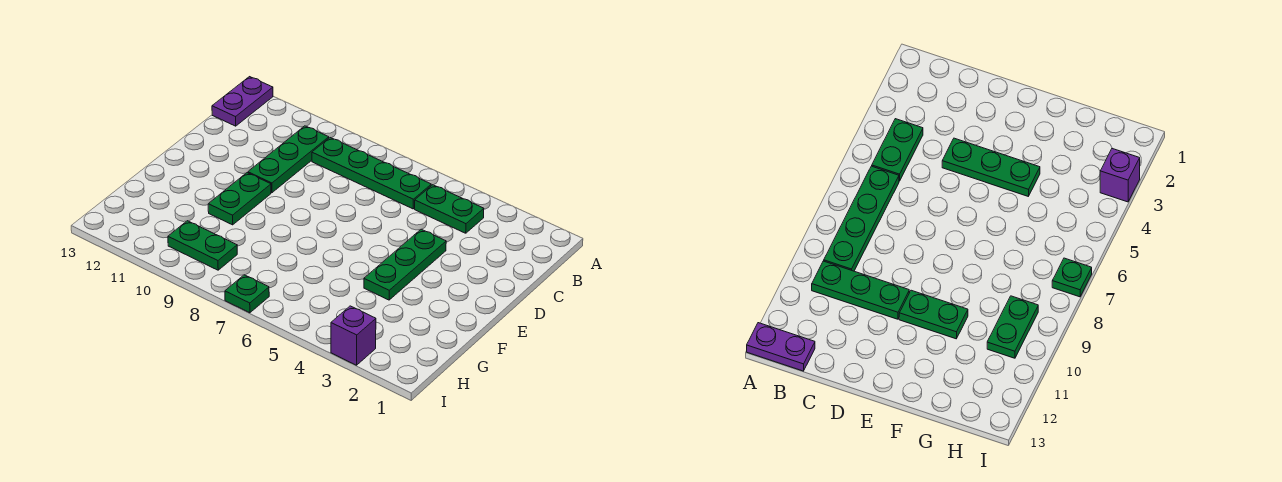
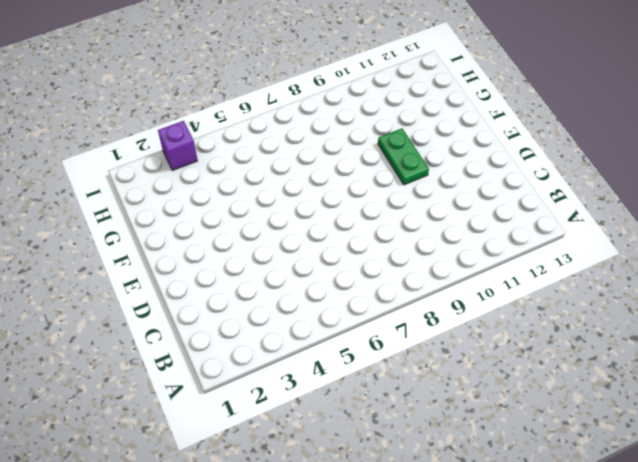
none -> purple 1x2 plate [212,77,273,126]
none -> green 1x2 plate [415,185,484,233]

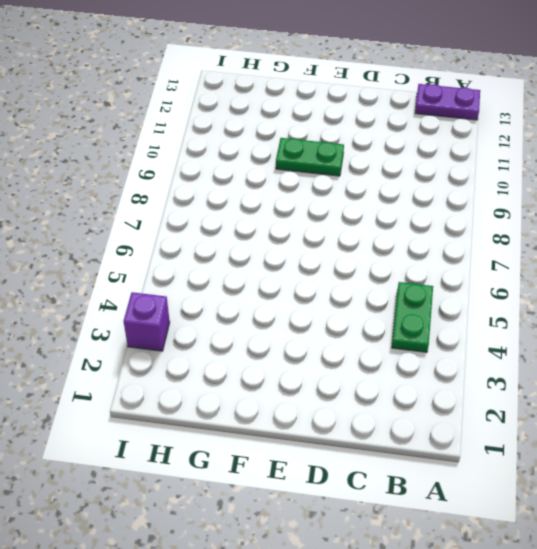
none -> green 1x4 plate [312,138,431,209]
none -> green 1x3 plate [248,126,329,193]

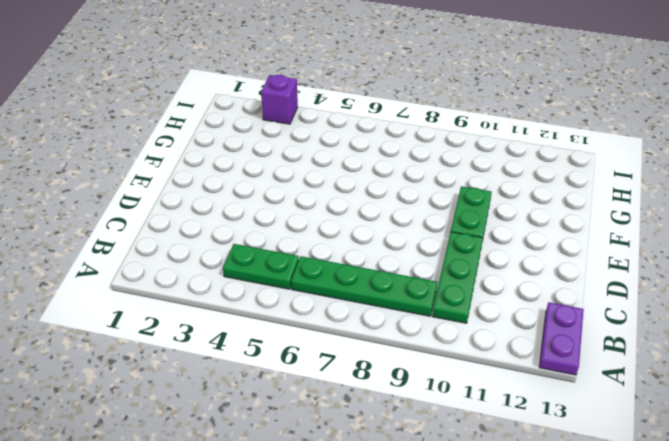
none -> green 1x3 plate [364,229,446,300]
none -> green 1x2 plate [168,221,237,270]

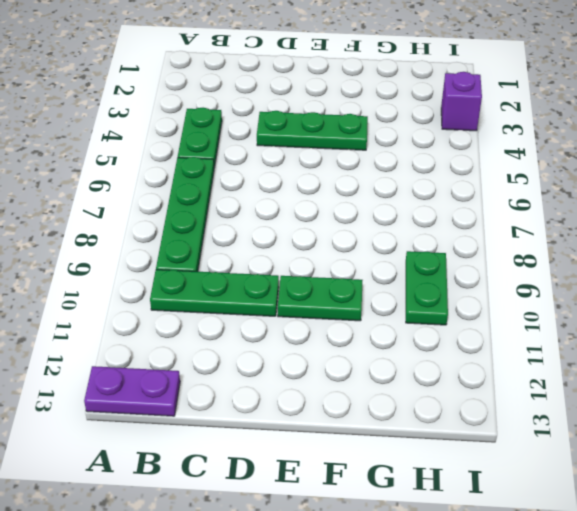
none -> green 1x1 plate [225,275,269,313]

